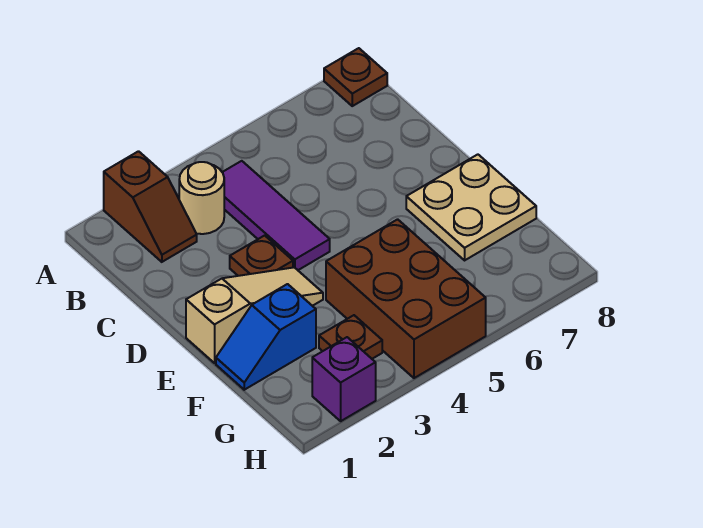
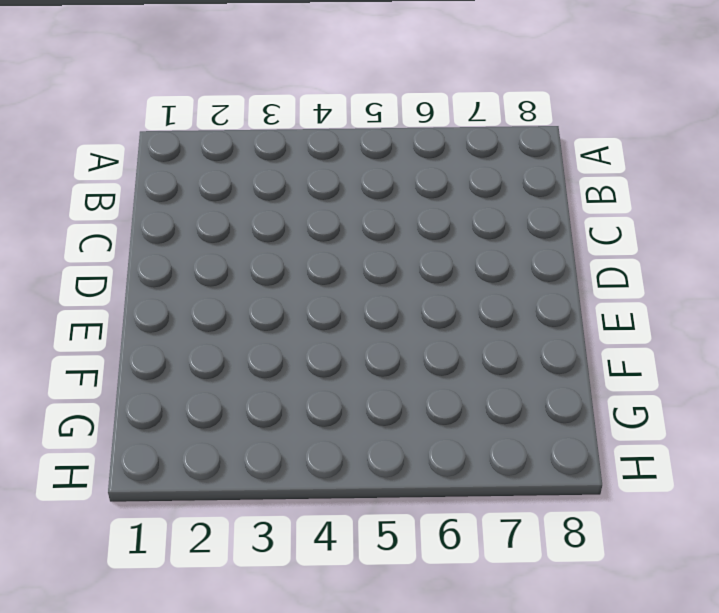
none -> brown 1x2 slope [104,151,197,262]
none -> brown 1x1 plate [324,48,387,106]

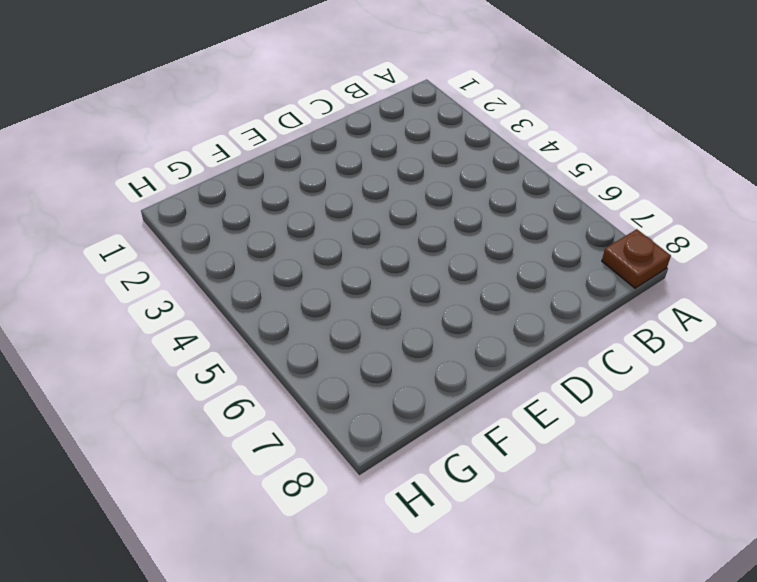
none -> brown 1x2 slope [104,151,197,262]
none -> tan 1x1 round brick [179,162,224,234]

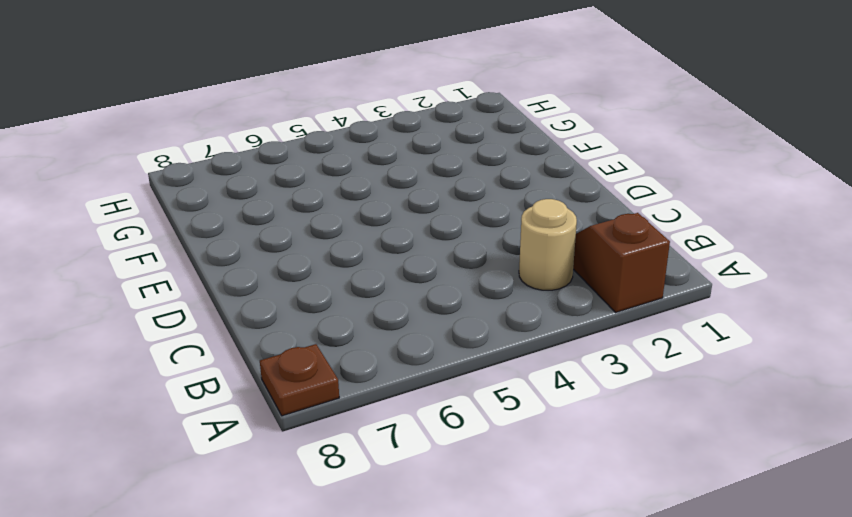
none -> purple 1x3 tile [222,161,330,270]
none -> brown 1x1 plate [230,235,293,276]

